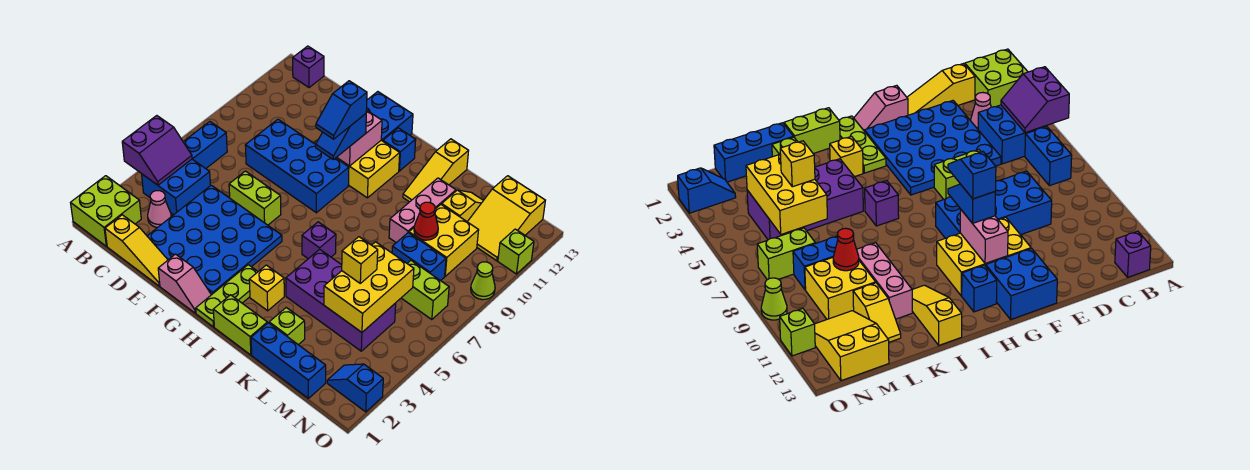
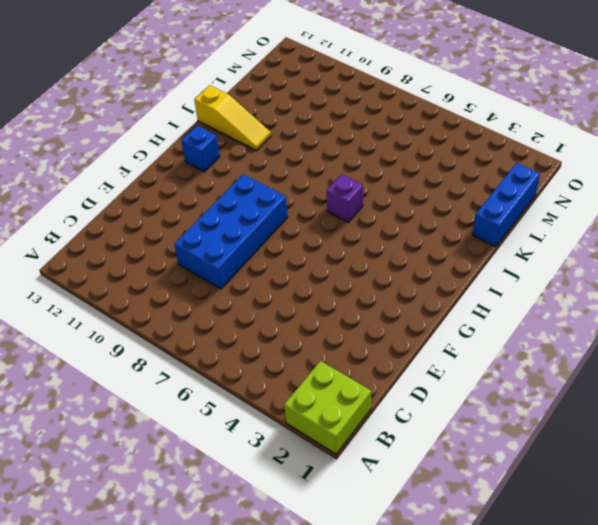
none -> blue 2x2 brick [142,159,211,215]
none -> blue 1x2 brick [183,121,227,169]
none -> purple 1x1 brick [293,46,324,88]
none -> yellow 1x3 slope [105,215,168,286]

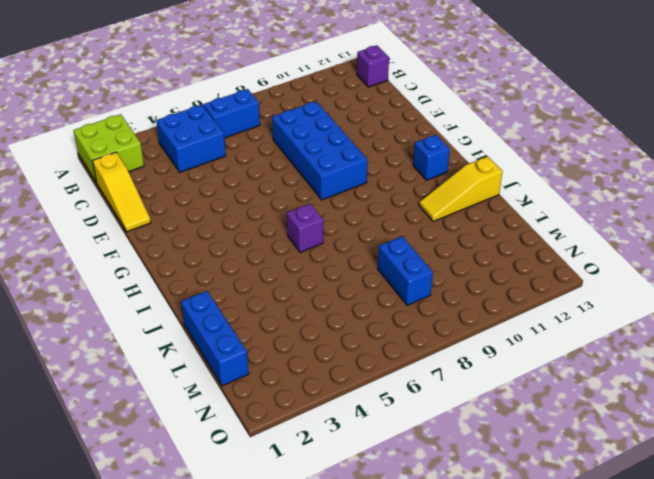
none -> pink 1x1 cone [148,191,171,228]
none -> blue 4x4 plate [147,185,282,295]
none -> lime 1x2 brick [229,171,281,225]
none -> pink 1x2 slope [158,254,211,313]

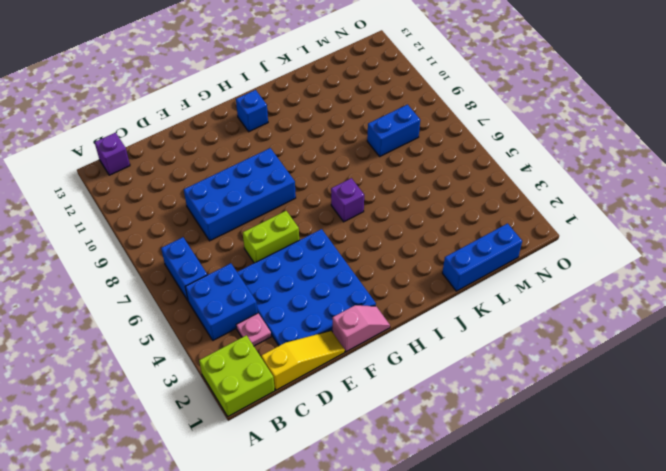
pink 1x1 plate [236,313,271,346] -> pink 1x1 cone [148,191,171,228]
none -> yellow 2x3 brick [314,140,400,198]
none -> blue 2x2 brick [367,92,413,141]
none -> lime 1x3 plate [196,265,258,327]
none -> lime 1x2 brick [213,295,267,355]

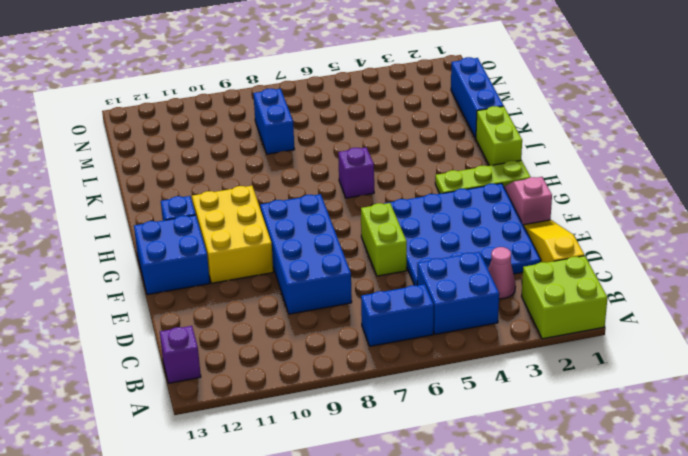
none -> yellow 1x1 brick [249,265,284,311]
none -> purple 2x4 brick [286,249,396,351]
none -> yellow 1x3 slope [403,139,468,202]
none -> lime 1x1 brick [269,308,305,345]

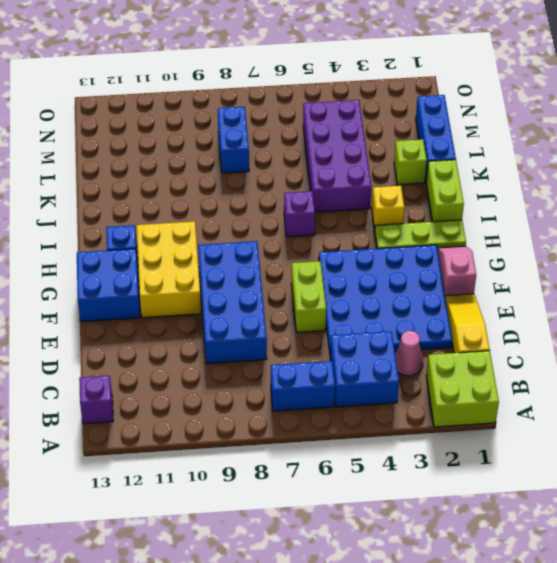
none -> yellow 1x3 slope [403,139,468,202]
none -> pink 1x3 brick [389,178,456,243]
none -> yellow 2x2 brick [409,205,479,276]
none -> yellow 1x2 slope [442,190,483,222]

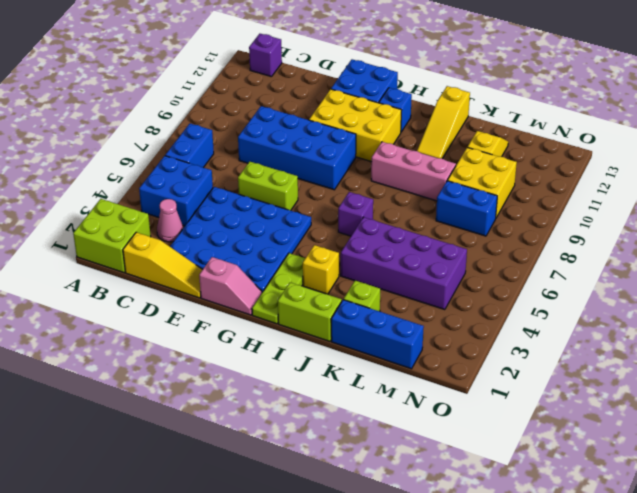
pink 1x3 brick [371,142,456,201] -> pink 1x3 brick turned to [389,178,456,243]
none -> lime 1x2 brick [402,261,449,320]
none -> yellow 2x3 slope [468,176,545,261]
none -> blue 1x2 slope [327,364,383,412]
none -> lime 1x1 cone [471,262,495,300]

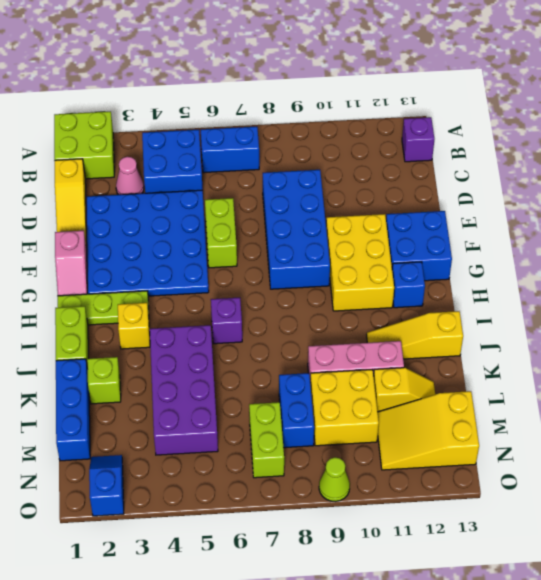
none -> lime 1x1 brick [498,229,534,274]
none -> purple 2x2 slope [122,116,192,185]
none -> pink 1x2 brick [337,110,382,166]
none -> yellow 2x3 brick [324,242,414,332]

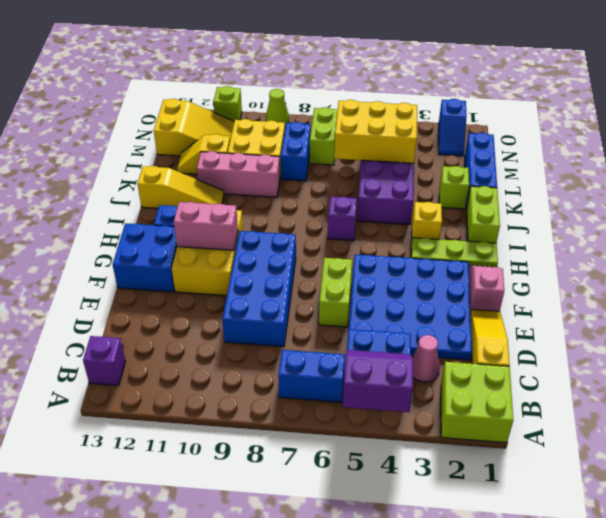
none -> red 1x1 cone [414,202,438,240]
none -> blue 1x2 slope [316,114,366,159]
none -> yellow 1x1 brick [342,237,378,283]
none -> blue 1x2 slope [316,81,367,139]

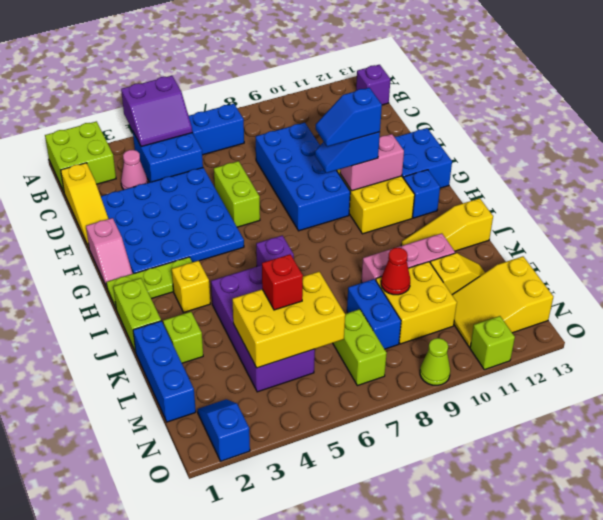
red 1x1 brick [262,254,303,310] -> yellow 1x1 brick [342,237,378,283]

